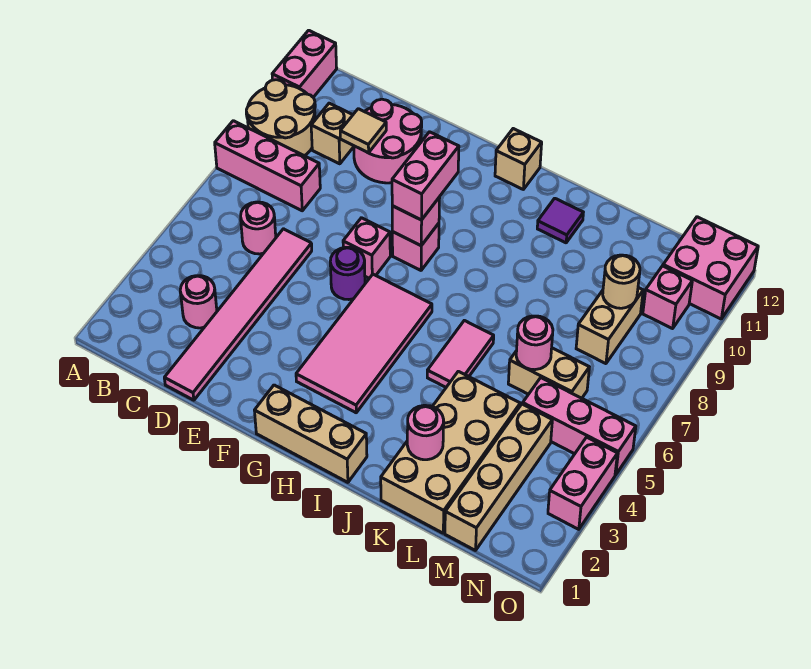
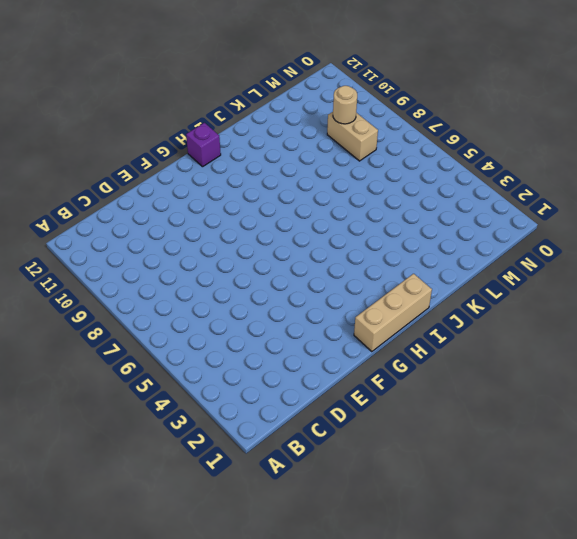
purple 1x1 brick [186,123,221,167] -> tan 1x1 brick [495,129,542,189]
none -> pink 1x3 brick [215,121,320,211]
none -> tan 2x2 round brick [246,80,315,156]
none -> pink 1x2 brick [272,30,337,97]
none -> pink 1x1 round brick [180,276,217,328]

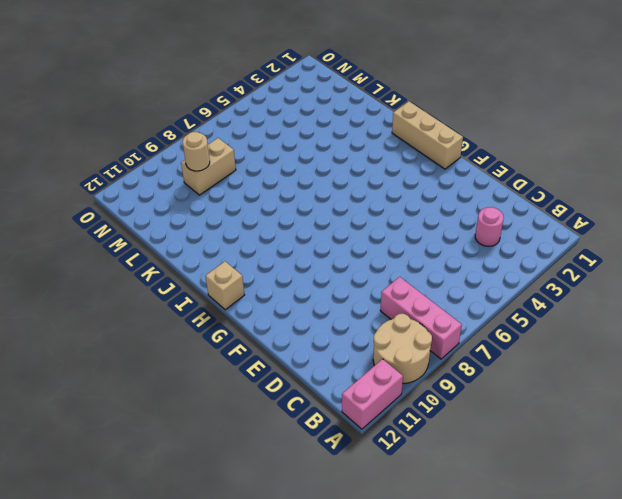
none -> pink 1x1 round brick [241,202,276,254]
none -> tan 1x1 brick [311,103,354,164]
none -> pink 1x6 tile [164,229,312,400]
none -> pink 2x2 round brick [354,99,422,183]

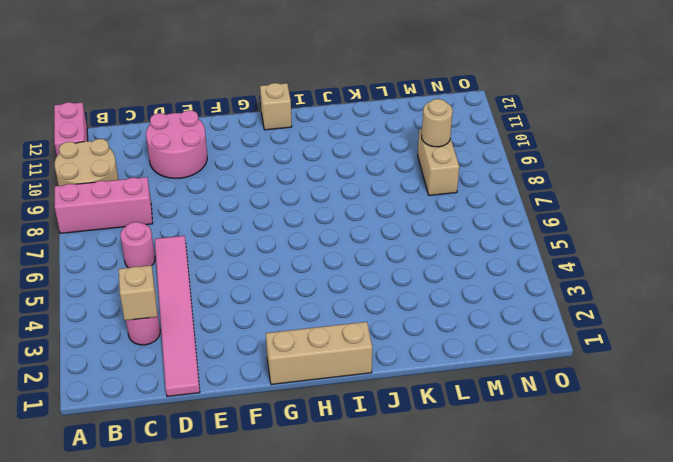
tan 1x1 brick [119,265,157,320] -> tan 1x1 brick moved to [311,103,354,164]
none -> purple 1x1 round brick [330,247,365,300]
none -> pink 1x1 brick [343,218,390,278]
none -> pink 2x4 tile [296,274,432,413]
none -> pink 1x1 brick [392,223,439,270]

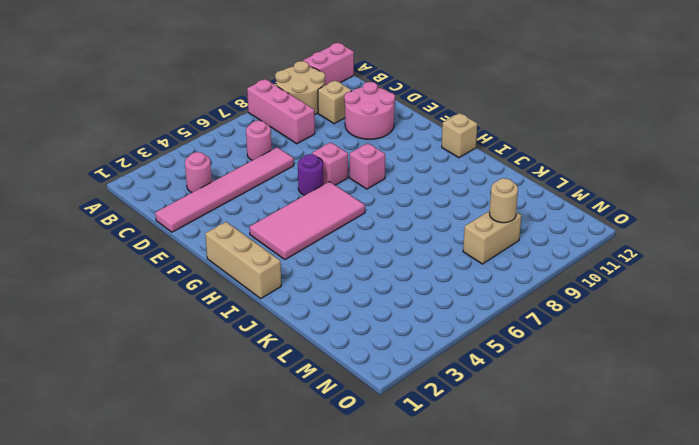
none -> pink 1x2 tile [427,320,494,387]
none -> purple 1x1 tile [537,198,583,243]
none -> tan 2x4 brick [381,371,520,533]
none -> tan 1x2 brick [508,348,589,398]

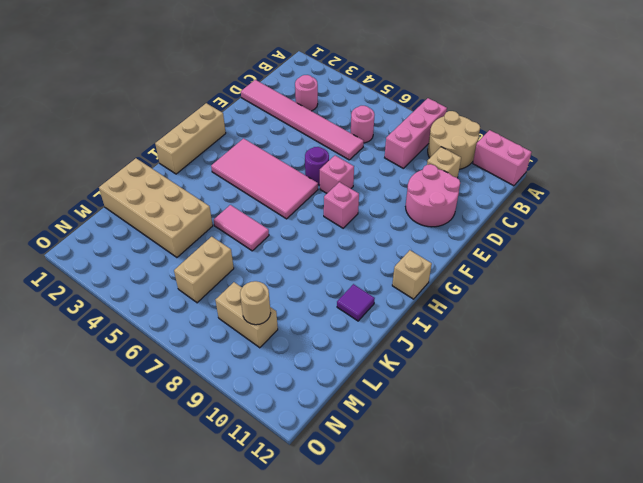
none -> tan 1x4 brick [445,404,552,551]
none -> pink 1x3 brick [523,378,636,475]
none -> pink 1x1 brick [643,266,692,329]
none -> pink 2x2 brick [663,217,758,319]

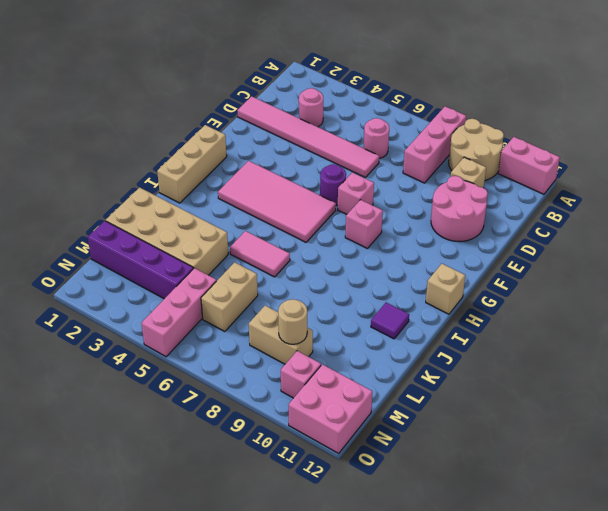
purple 1x4 brick [88,221,193,299] -> tan 1x4 brick [445,404,552,551]
none -> pink 1x2 brick [548,437,617,529]
none -> tan 1x1 tile [340,109,386,153]
none -> pink 1x1 brick [392,197,440,246]
none -> pink 1x1 round brick [407,405,444,460]

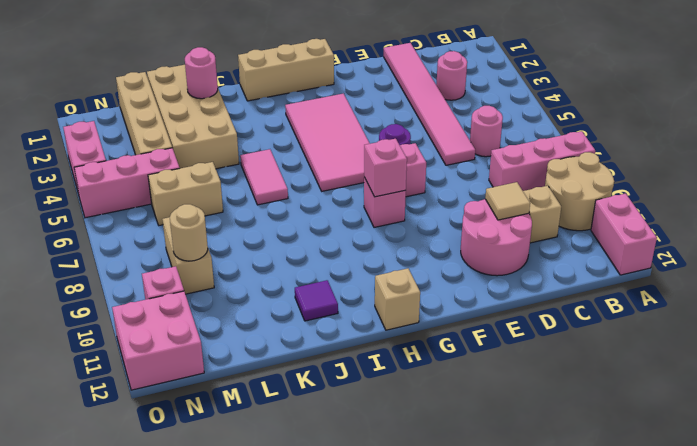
none -> pink 1x1 round brick [516,316,553,370]
none -> pink 1x2 brick [392,132,459,220]

